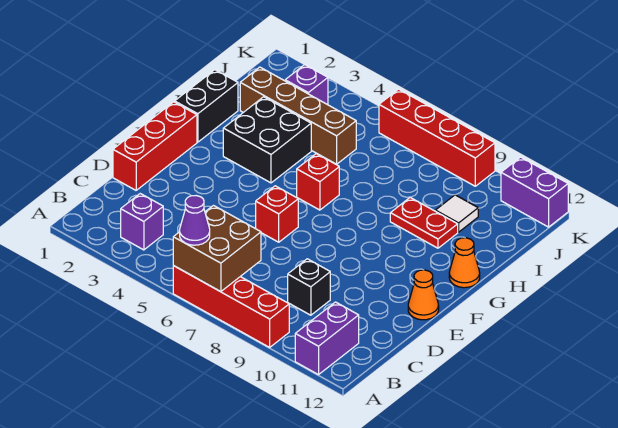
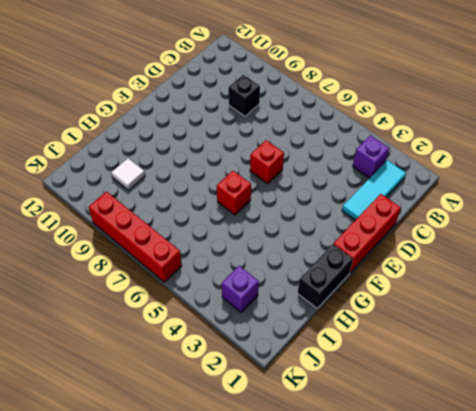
cyan 1x3 tile [342,160,406,220] -> none
none -> red 1x4 brick [173,266,289,347]
none -> purple 1x2 brick [295,302,359,375]
none -> orange 1x1 cone [408,270,439,320]

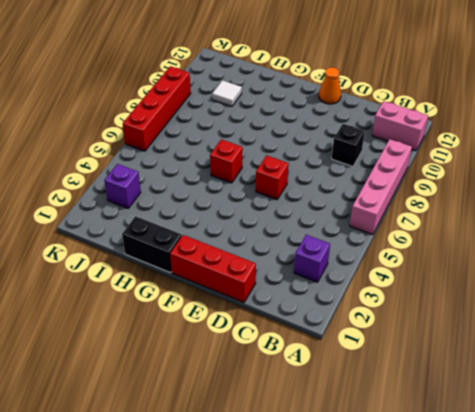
pink 1x4 brick [350,139,412,235] -> red 1x4 brick [173,266,289,347]
pink 1x2 brick [372,101,428,150] -> purple 1x2 brick [295,302,359,375]
none -> black 2x2 brick [223,97,311,183]
none -> orange 1x1 cone [449,238,480,288]
none -> red 1x2 plate [390,198,458,248]

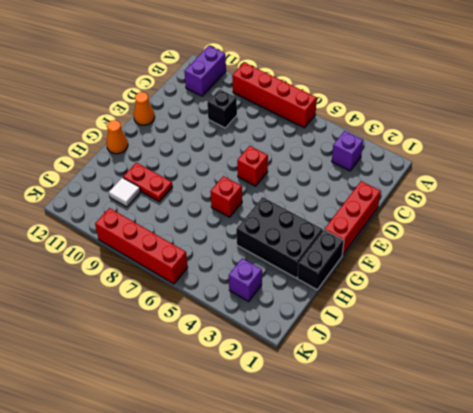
black 2x3 brick [236,197,323,278] -> black 2x2 brick [223,97,311,183]
none -> brown 1x4 brick [240,67,356,164]
none -> purple 1x2 brick [501,157,568,227]
none -> brown 2x2 brick [173,206,261,292]

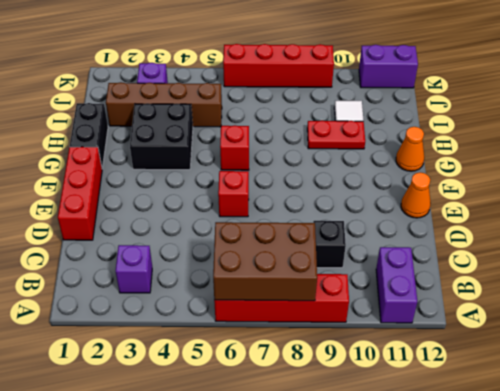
brown 2x3 brick [213,222,317,301] -> brown 2x2 brick [173,206,261,292]
none -> purple 1x1 cone [180,196,210,245]

